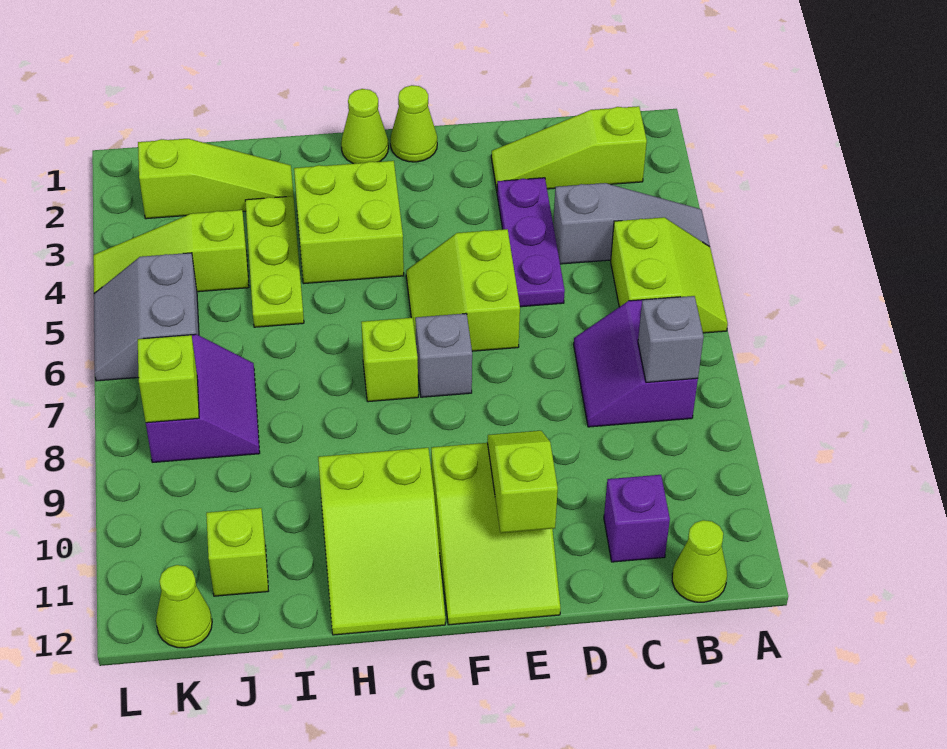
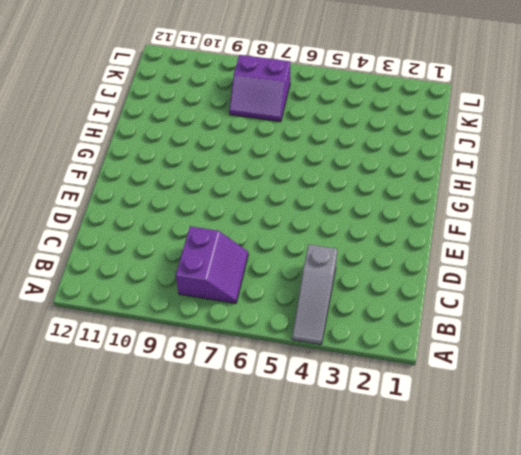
purple 2x2 slope [176,226,248,303] -> purple 2x2 slope turned to [574,297,698,427]
none -> lime 2x2 slope [611,217,728,333]
none -> lime 1x3 slope [491,106,647,191]
none -> lime 1x1 cone [672,520,727,602]

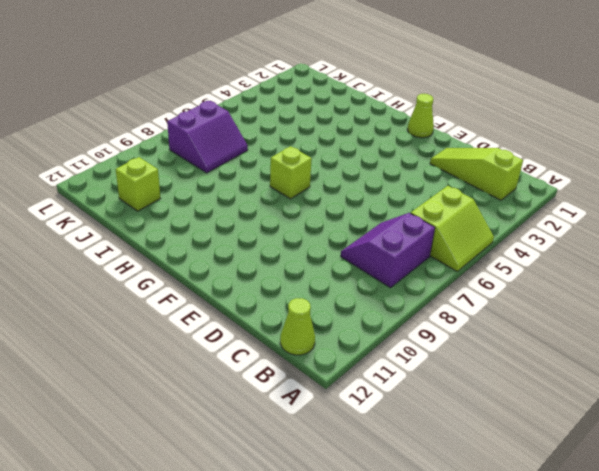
none -> grey 1x3 slope [553,183,710,264]
none -> purple 1x1 brick [604,475,670,562]
none -> purple 1x3 plate [497,178,565,307]

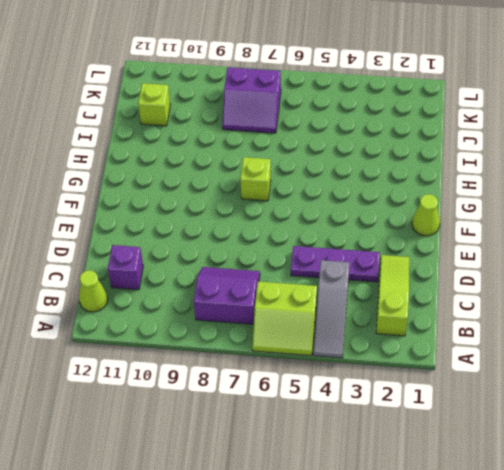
none -> lime 2x2 slope [406,229,520,351]
none -> lime 2x3 slope [431,443,561,625]
none -> grey 1x1 brick [415,313,472,397]

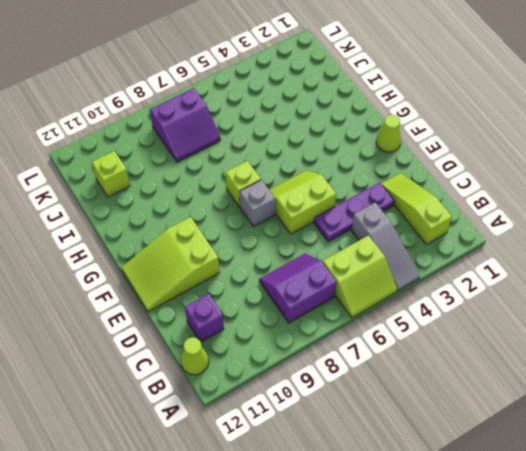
none -> lime 1x1 cone [341,89,388,164]
none -> lime 2x2 brick [294,161,404,283]
none -> lime 2x3 slope [318,448,445,635]

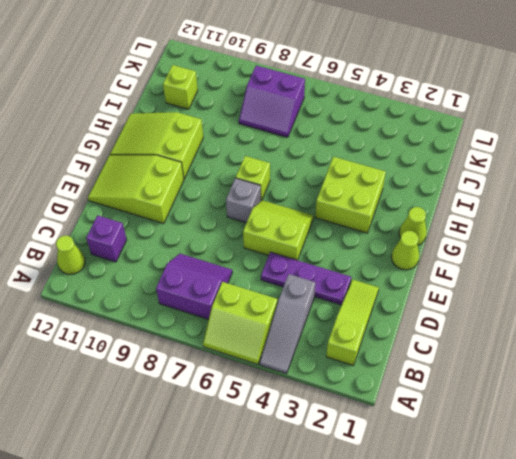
none -> lime 1x3 slope [138,139,294,219]
none -> lime 1x3 plate [245,196,304,327]
none -> lime 1x3 slope [93,210,249,293]

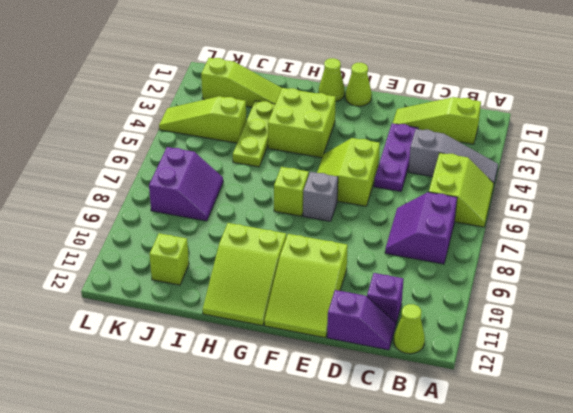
purple 1x2 slope [327,290,396,350] -> none
none -> grey 2x2 slope [94,253,199,381]
none -> lime 1x1 cone [156,565,212,648]
none -> grey 1x1 brick [638,296,704,382]

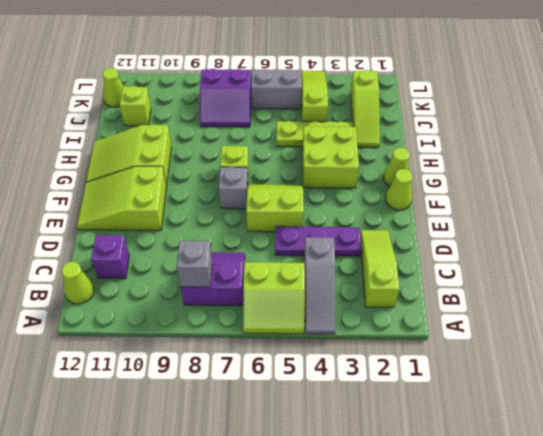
none -> lime 1x2 slope [487,431,558,533]
none -> lime 1x1 brick [138,335,199,423]

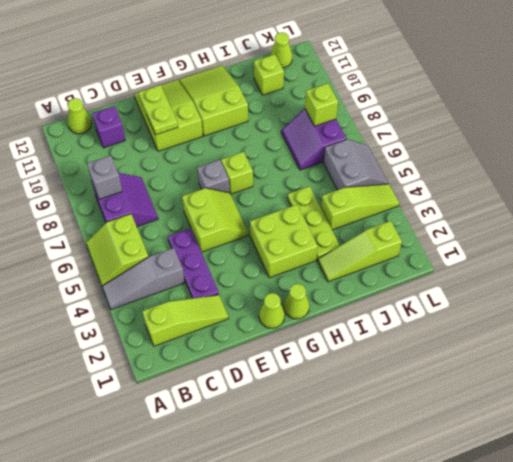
lime 1x2 plate [139,85,178,135] -> lime 1x2 slope [487,431,558,533]

